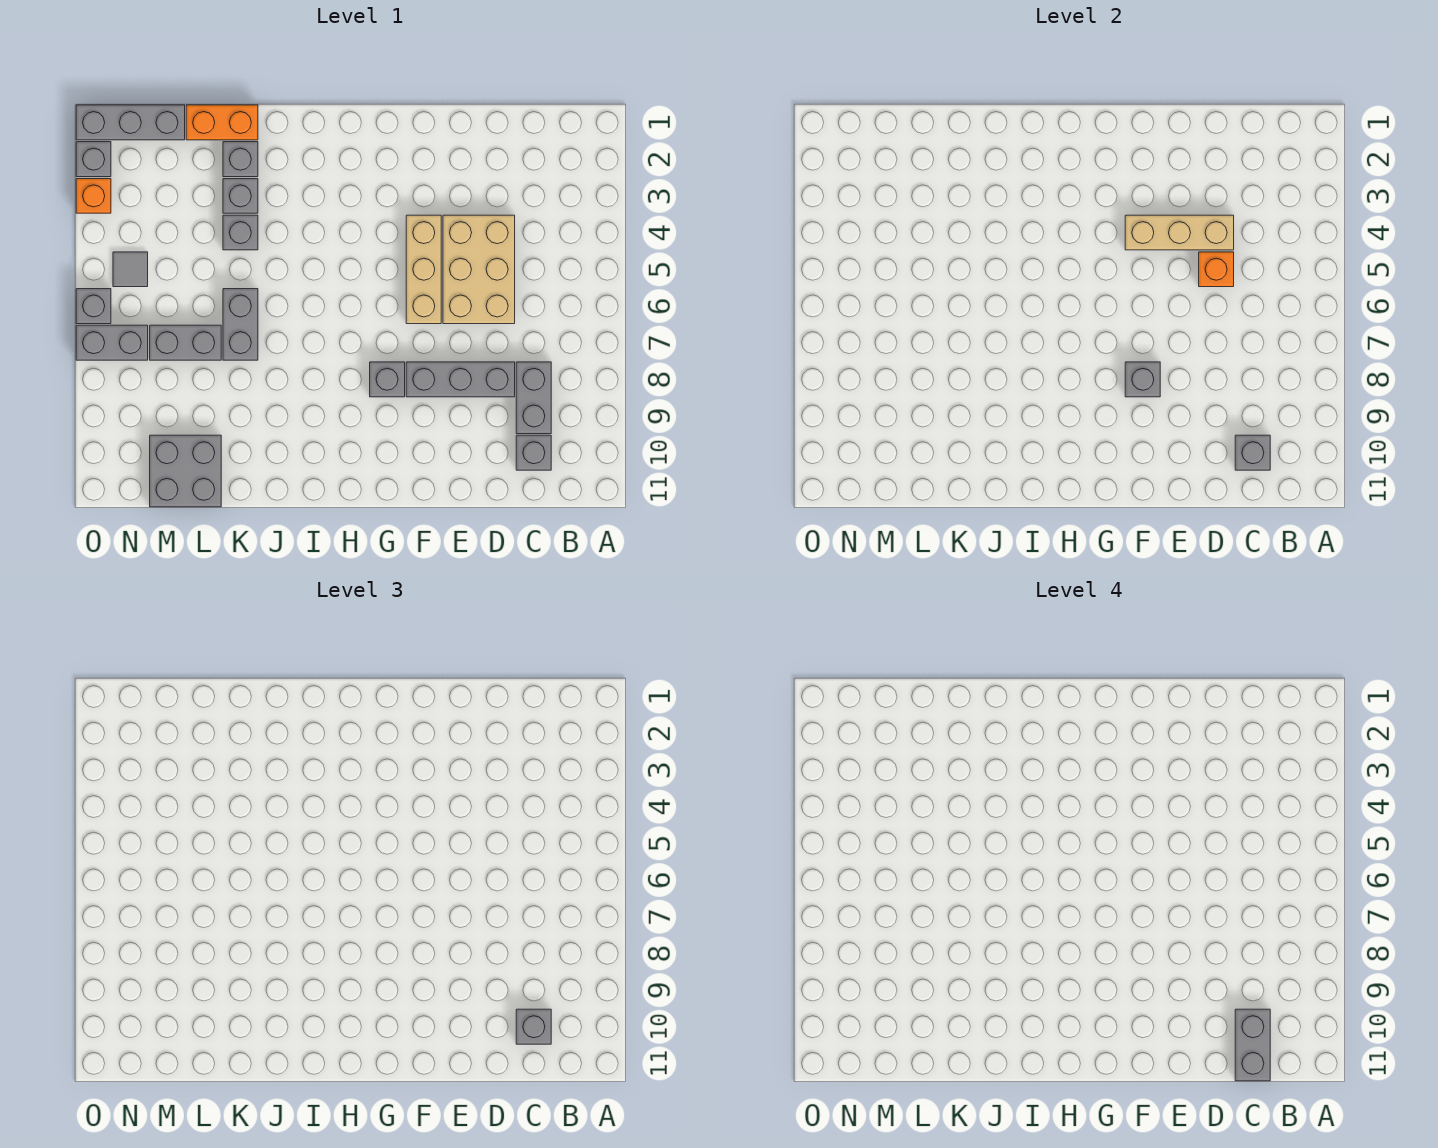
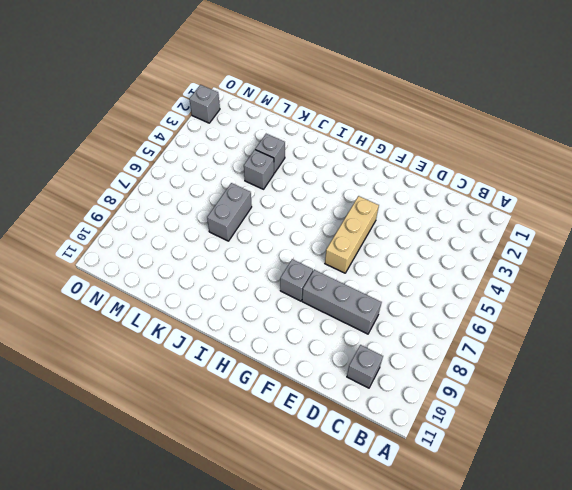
none -> grey 1x2 brick [516,362,551,434]
none -> tan 2x3 brick [443,215,515,324]
none -> orange 1x2 brick [186,105,258,140]

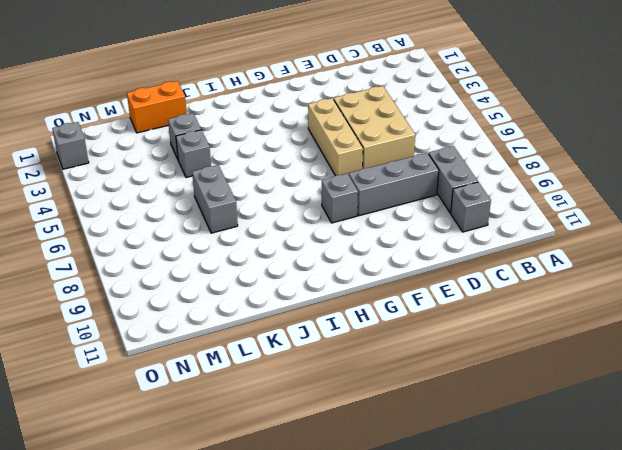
none -> grey 1x1 brick [223,142,258,177]
none -> grey 1x2 brick [150,325,221,360]
none -> grey 2x2 brick [150,435,221,507]

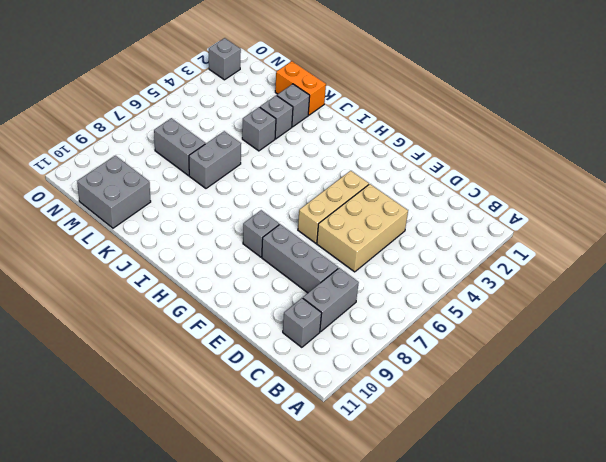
none -> grey 1x3 brick [76,105,185,140]
none -> grey 1x1 tile [113,252,148,287]
none -> grey 1x2 brick [76,325,148,360]

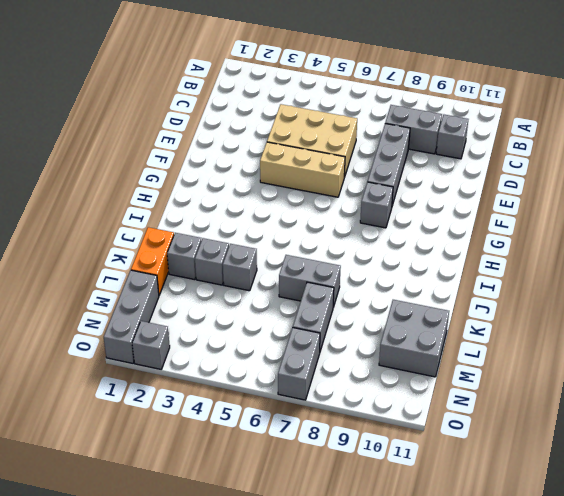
none -> grey 1x1 tile [113,252,148,287]
none -> orange 1x1 brick [76,179,111,213]
none -> grey 1x1 brick [76,289,111,324]

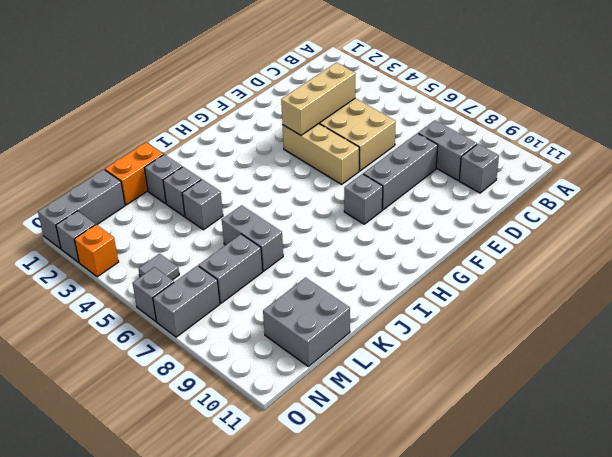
none -> grey 1x1 brick [1235,435,1270,470]
none -> orange 1x1 brick [1199,252,1234,287]
none -> grey 1x1 brick [1125,362,1160,397]

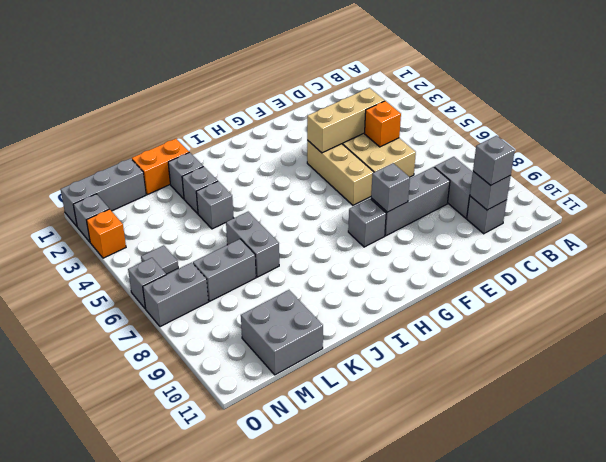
none -> grey 1x2 brick [1235,1009,1270,1081]

